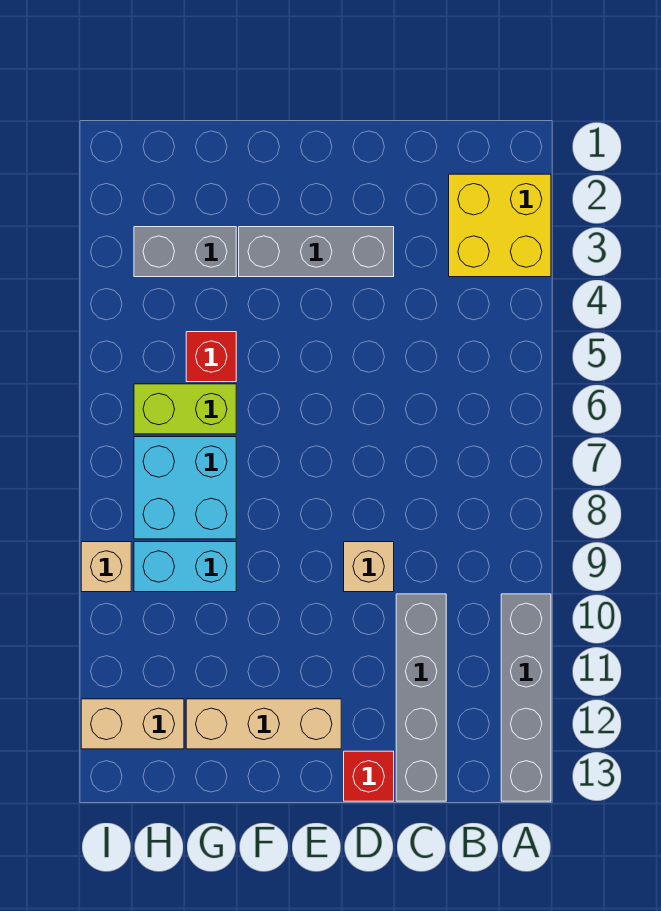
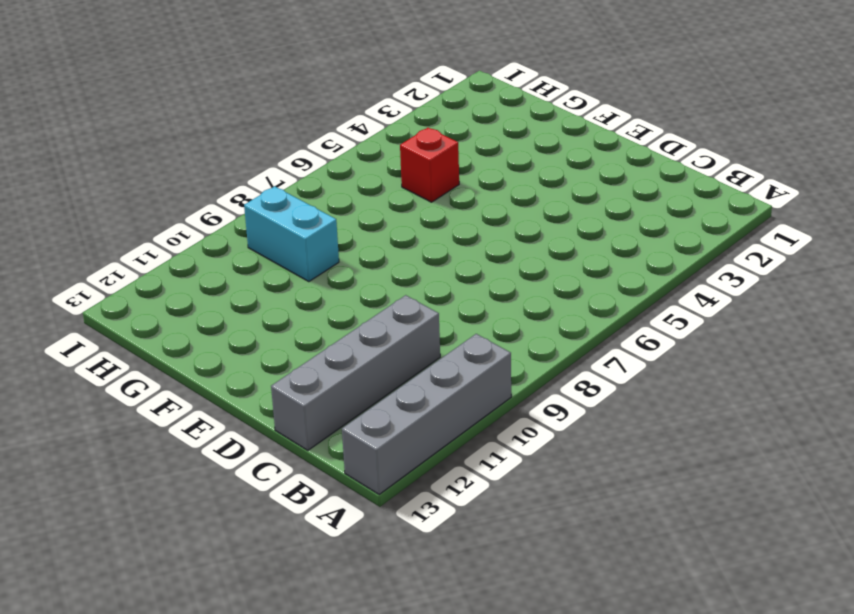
none -> yellow 2x2 brick [449,174,551,277]
none -> grey 1x3 brick [239,227,394,277]
none -> tan 1x1 brick [344,542,394,592]

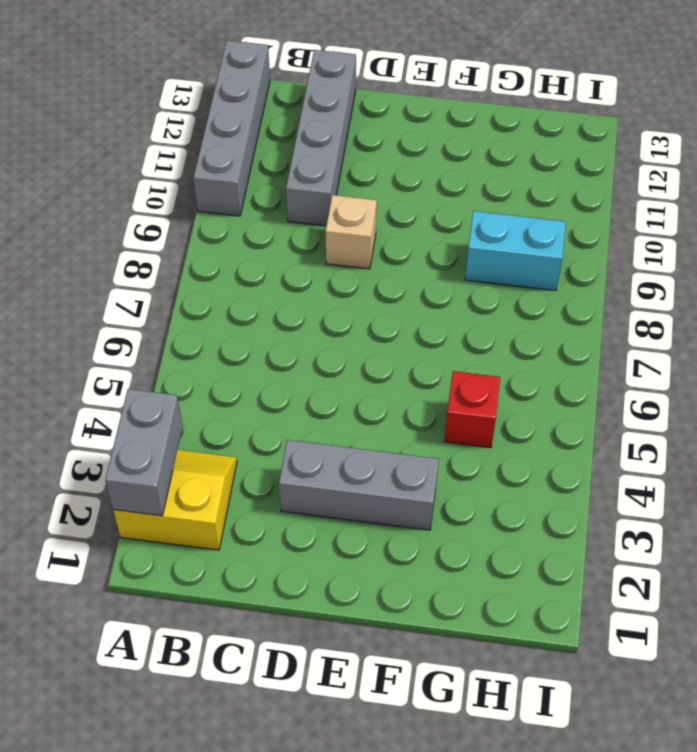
yellow 2x2 slope [113,450,237,550] -> yellow 2x2 brick [449,174,551,277]
grey 1x2 brick [105,389,183,516] -> grey 1x2 brick turned to [134,227,236,277]
none -> red 1x1 brick [344,751,394,801]
none -> tan 1x3 brick [186,699,341,749]
none -> lime 1x2 brick [134,384,236,434]

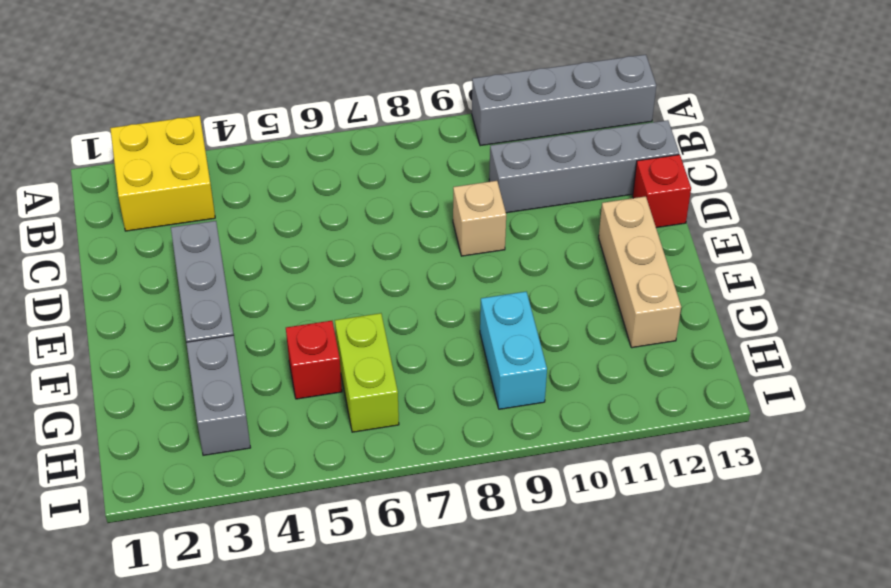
none -> cyan 2x2 brick [134,437,236,539]
none -> tan 1x2 brick [81,699,184,749]
none -> tan 1x1 brick [81,542,131,592]

